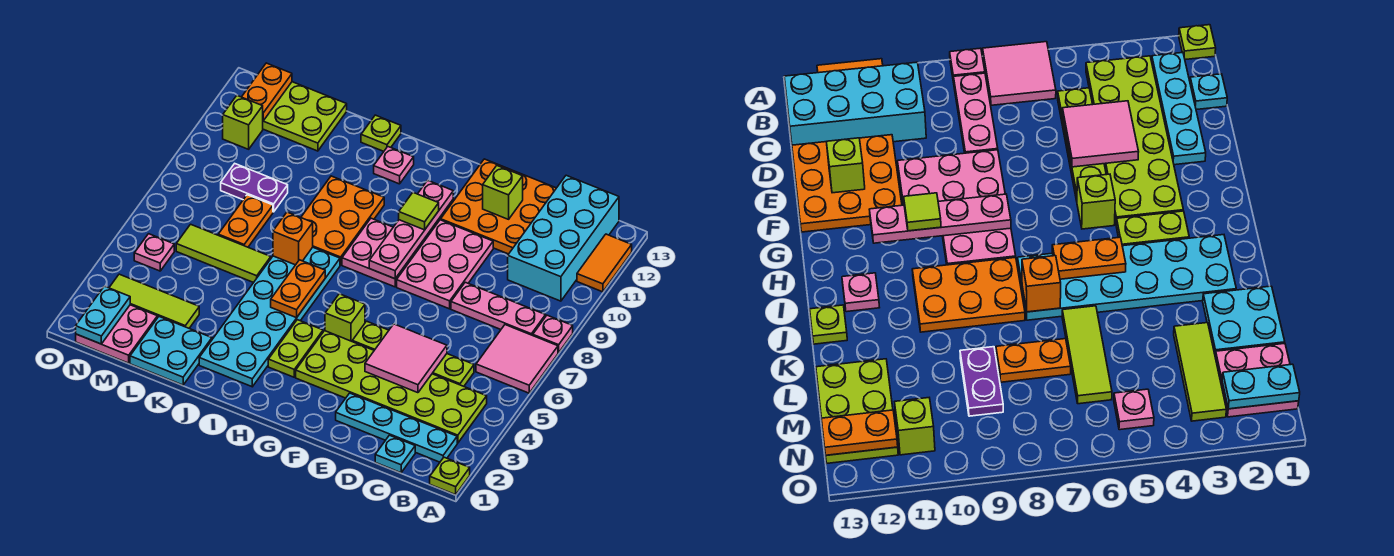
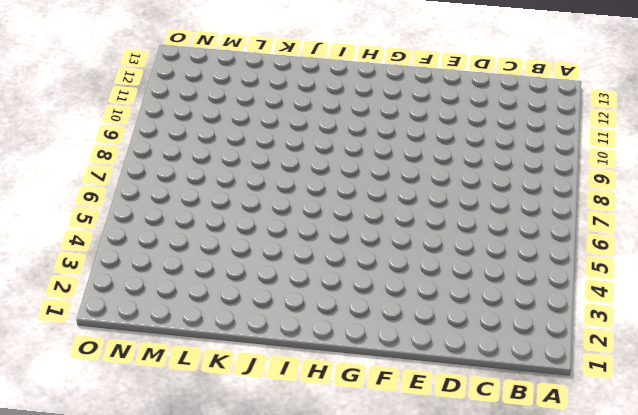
none -> lime 1x1 plate [430,457,470,495]
none -> pink 2x2 tile [476,325,558,393]
none -> pink 1x1 plate [533,315,573,353]
none -> orange 1x2 tile [577,234,632,292]

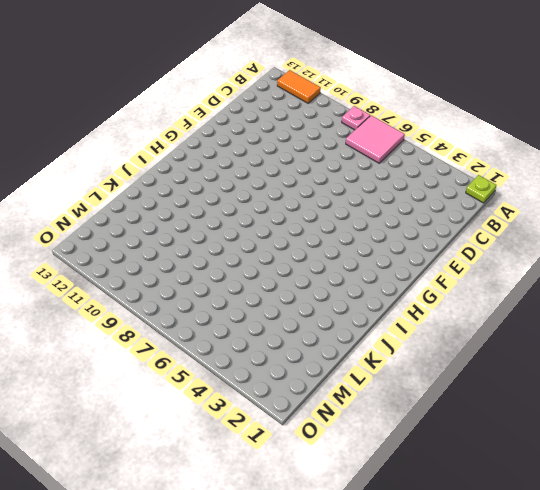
none -> cyan 1x4 plate [336,393,457,462]
none -> lime 2x6 plate [296,331,487,443]
none -> pink 1x3 plate [451,282,545,335]
none -> cyan 2x4 brick [508,175,619,301]

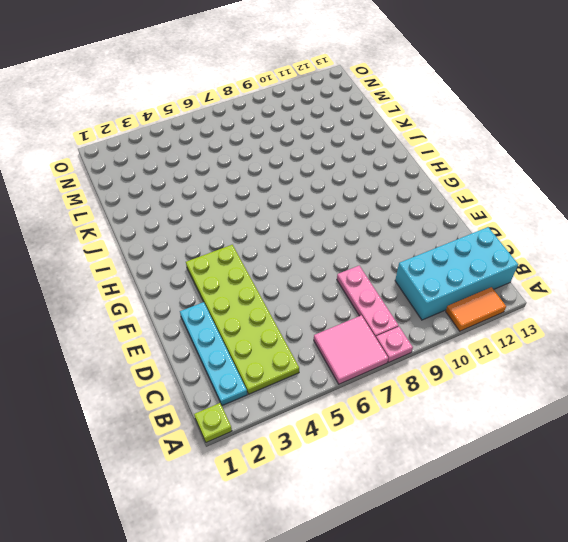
none -> cyan 1x1 plate [375,435,415,473]
none -> lime 1x4 plate [352,321,474,386]
none -> orange 3x3 plate [441,159,556,254]
none -> pink 2x3 plate [397,220,493,309]

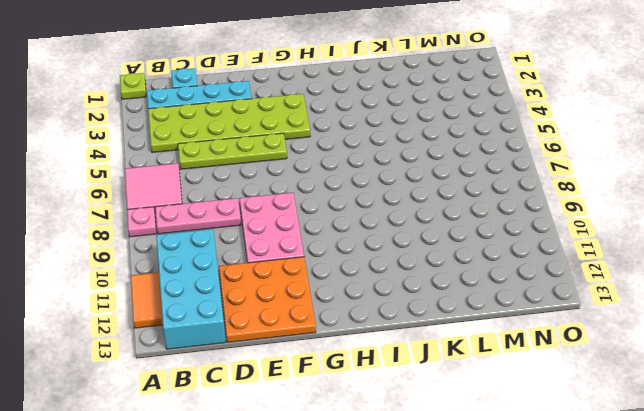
none -> lime 1x1 brick [325,294,365,341]
none -> pink 2x2 plate [342,218,424,287]
none -> lime 1x2 plate [268,320,323,377]
none -> cyan 2x6 plate [199,247,340,387]

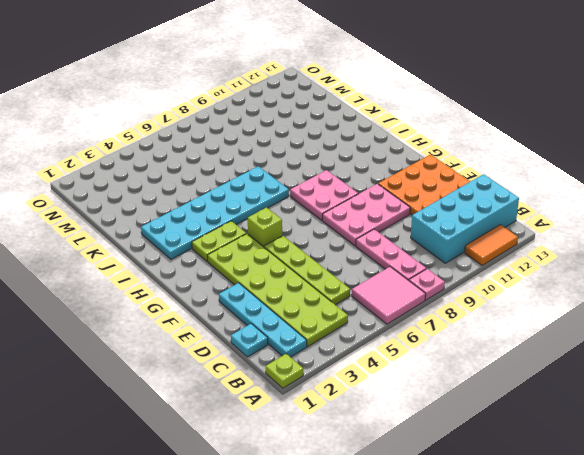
none -> orange 2x3 plate [301,176,384,265]
none -> pink 1x1 plate [374,147,414,184]
none -> lime 1x1 plate [361,115,401,151]
none -> cyan 2x2 plate [130,317,212,385]

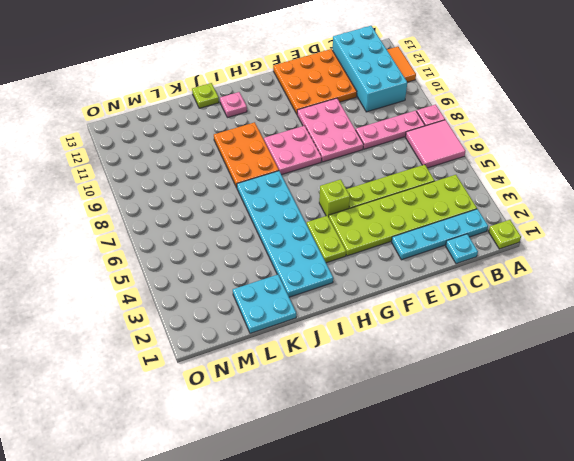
none -> lime 1x3 tile [176,224,271,283]
none -> lime 1x3 tile [109,274,199,328]
none -> orange 1x2 plate [218,195,273,247]
none -> purple 1x2 plate [221,164,288,212]

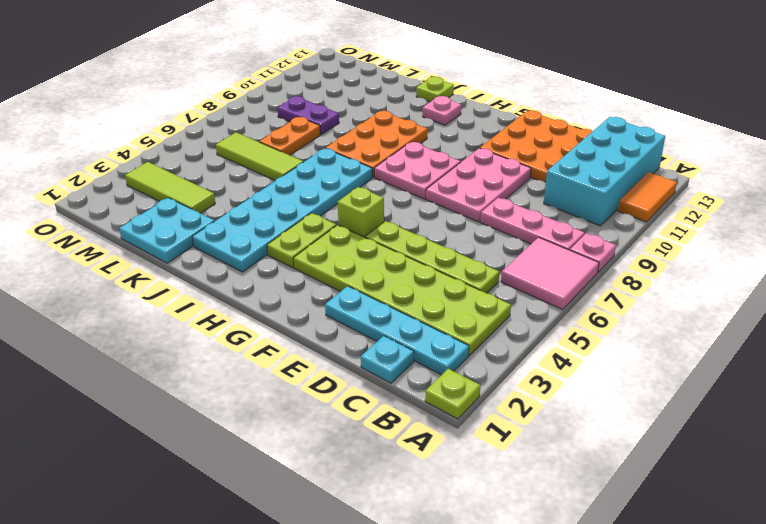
none -> lime 2x3 plate [263,82,347,151]
none -> pink 2x2 plate [76,305,157,363]
none -> pink 1x1 plate [134,234,174,271]
none -> lime 1x1 brick [223,95,263,149]

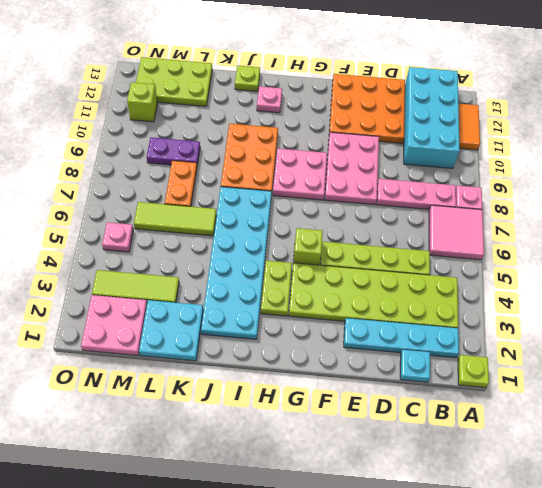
none -> pink 2x2 tile [365,324,447,393]
none -> lime 1x1 brick [483,166,523,219]
none -> pink 1x4 plate [369,180,453,279]
none -> orange 1x2 plate [271,260,325,318]

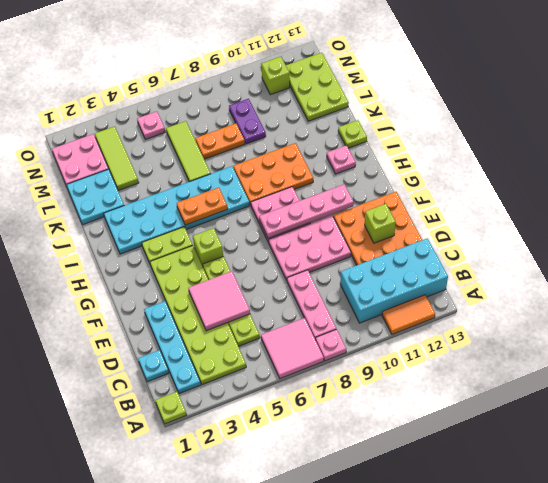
none -> orange 1x1 brick [273,212,313,265]
none -> cyan 1x2 plate [76,286,130,344]
none -> orange 1x2 plate [242,63,292,121]
none -> lime 1x1 tile [399,192,439,230]

